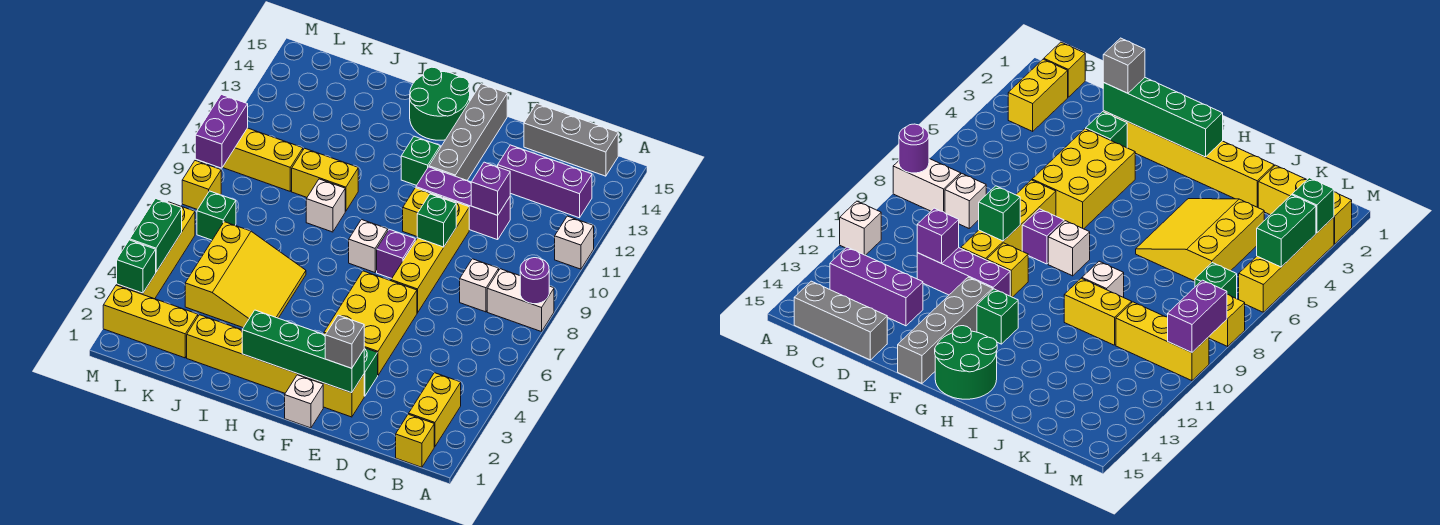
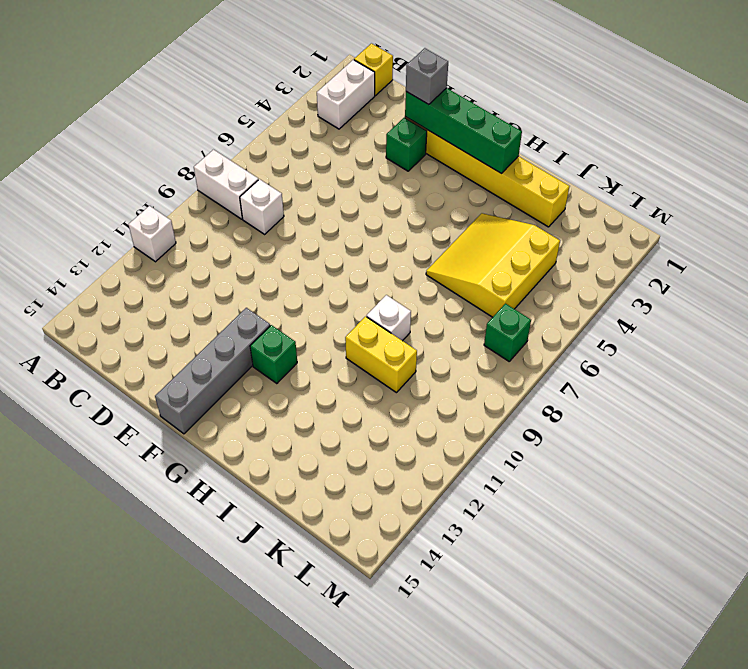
white 1x2 brick [317,60,375,129] -> yellow 1x2 brick [409,373,461,447]
none -> purple 1x3 brick [498,145,592,218]
none -> grey 1x3 brick [524,103,618,176]
none -> purple 1x3 brick [416,167,510,240]
none -> yellow 2x3 brick [324,271,417,375]

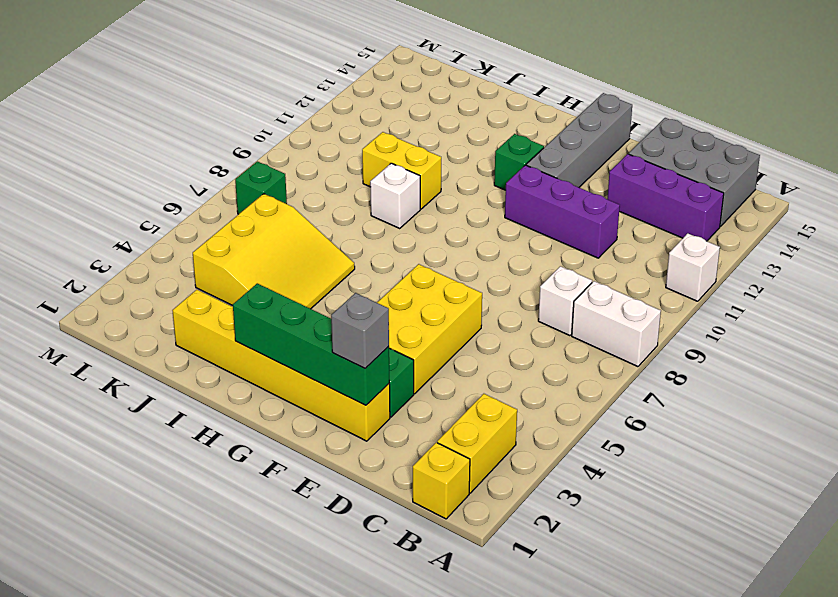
grey 2x3 brick [629,118,760,227] -> grey 1x3 brick [524,103,618,176]
none -> yellow 1x4 brick [391,198,469,313]
none -> white 1x1 brick [285,375,323,428]
none -> purple 1x1 brick [377,229,415,278]
none -> yellow 1x1 brick [403,188,442,236]

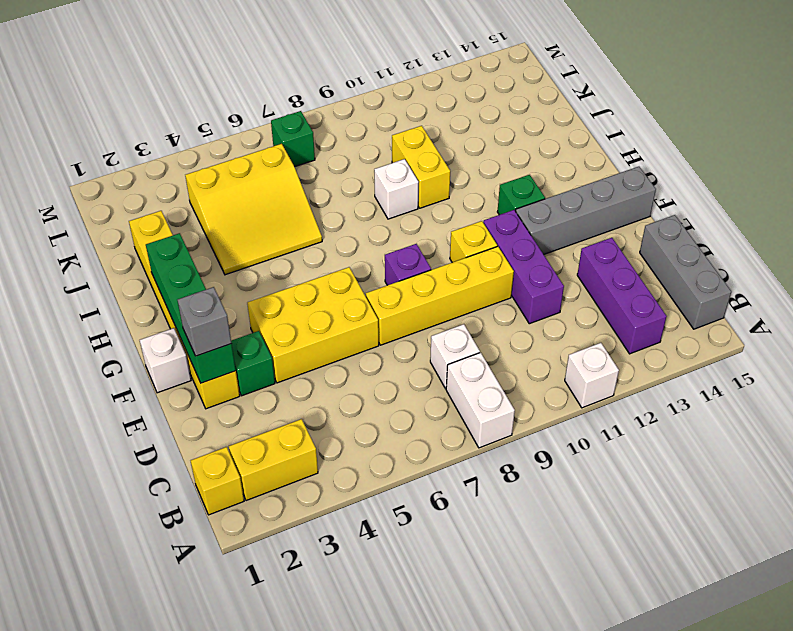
none -> white 1x1 brick [349,219,388,272]
none -> green 2x2 round brick [410,67,470,140]
none -> yellow 1x3 brick [103,285,198,358]
none -> yellow 1x3 brick [223,128,303,191]

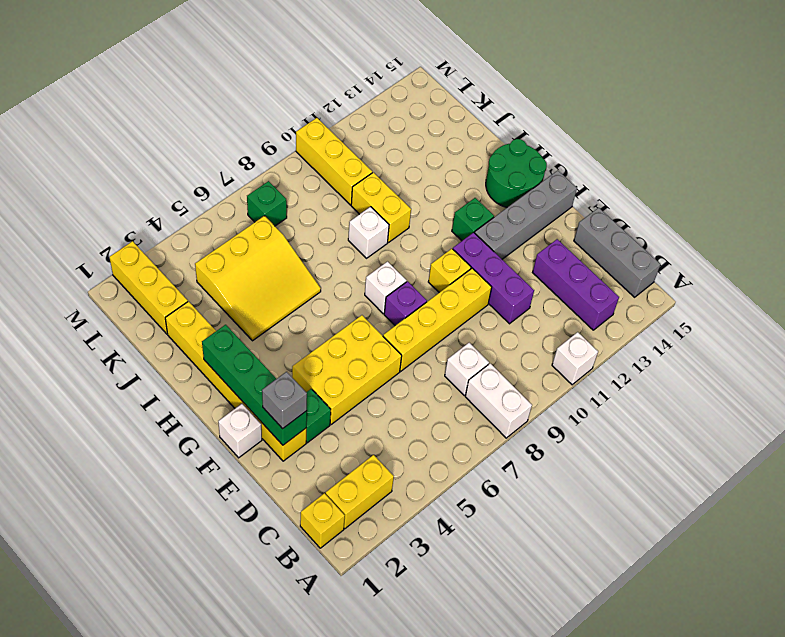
none -> yellow 1x4 brick [117,202,195,299]
none -> yellow 1x1 brick [182,161,221,210]
none -> purple 1x1 round brick [520,258,549,304]
none -> purple 1x1 brick [471,162,510,215]

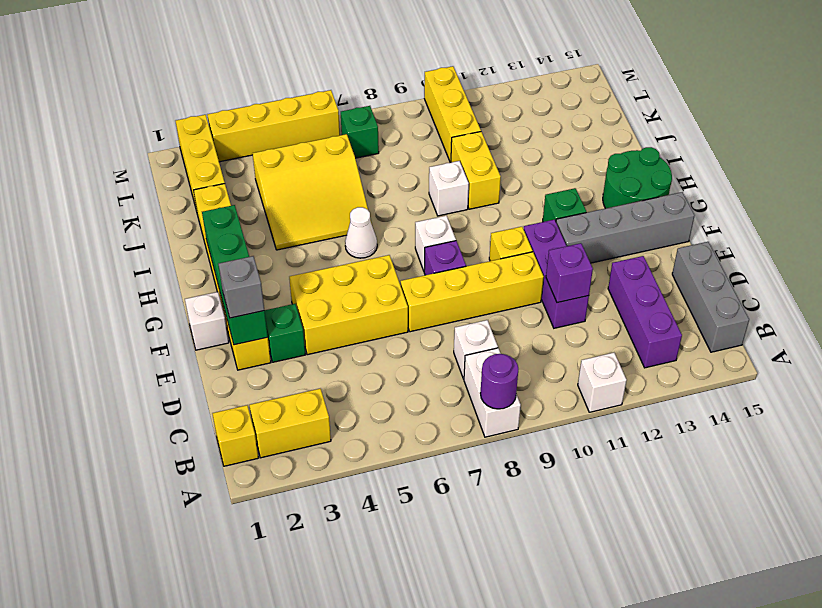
white 1x1 cone [345,207,377,258] -> none
none -> yellow 1x1 brick [182,161,221,210]
none -> green 1x1 brick [417,194,456,247]
none -> green 1x1 brick [117,240,156,293]
none -> green 1x2 brick [130,198,182,272]

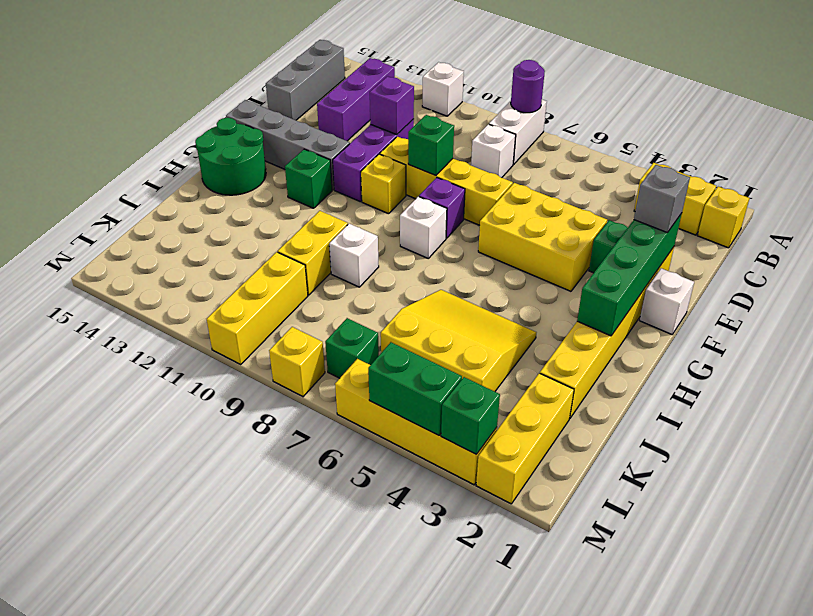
none -> purple 1x2 brick [195,94,248,168]

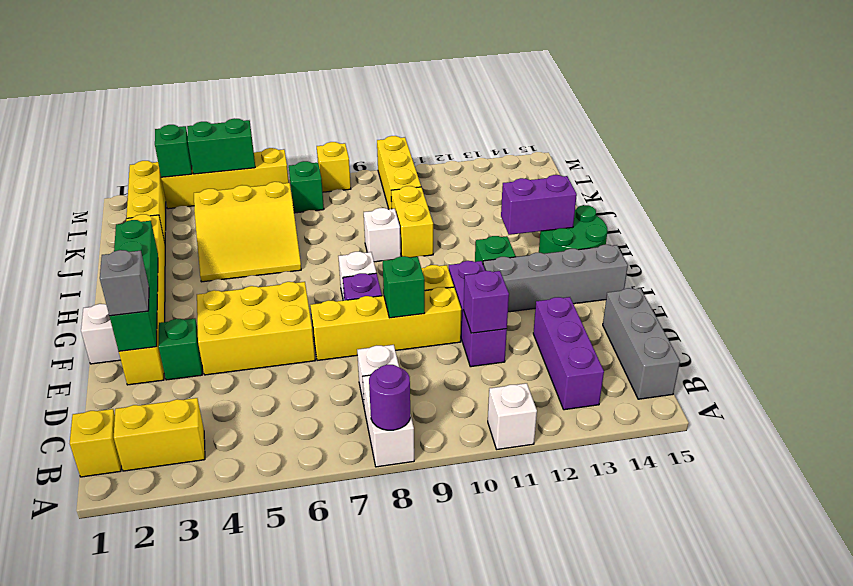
purple 1x2 brick [501,175,577,235] -> purple 1x2 brick moved to [195,94,248,168]

